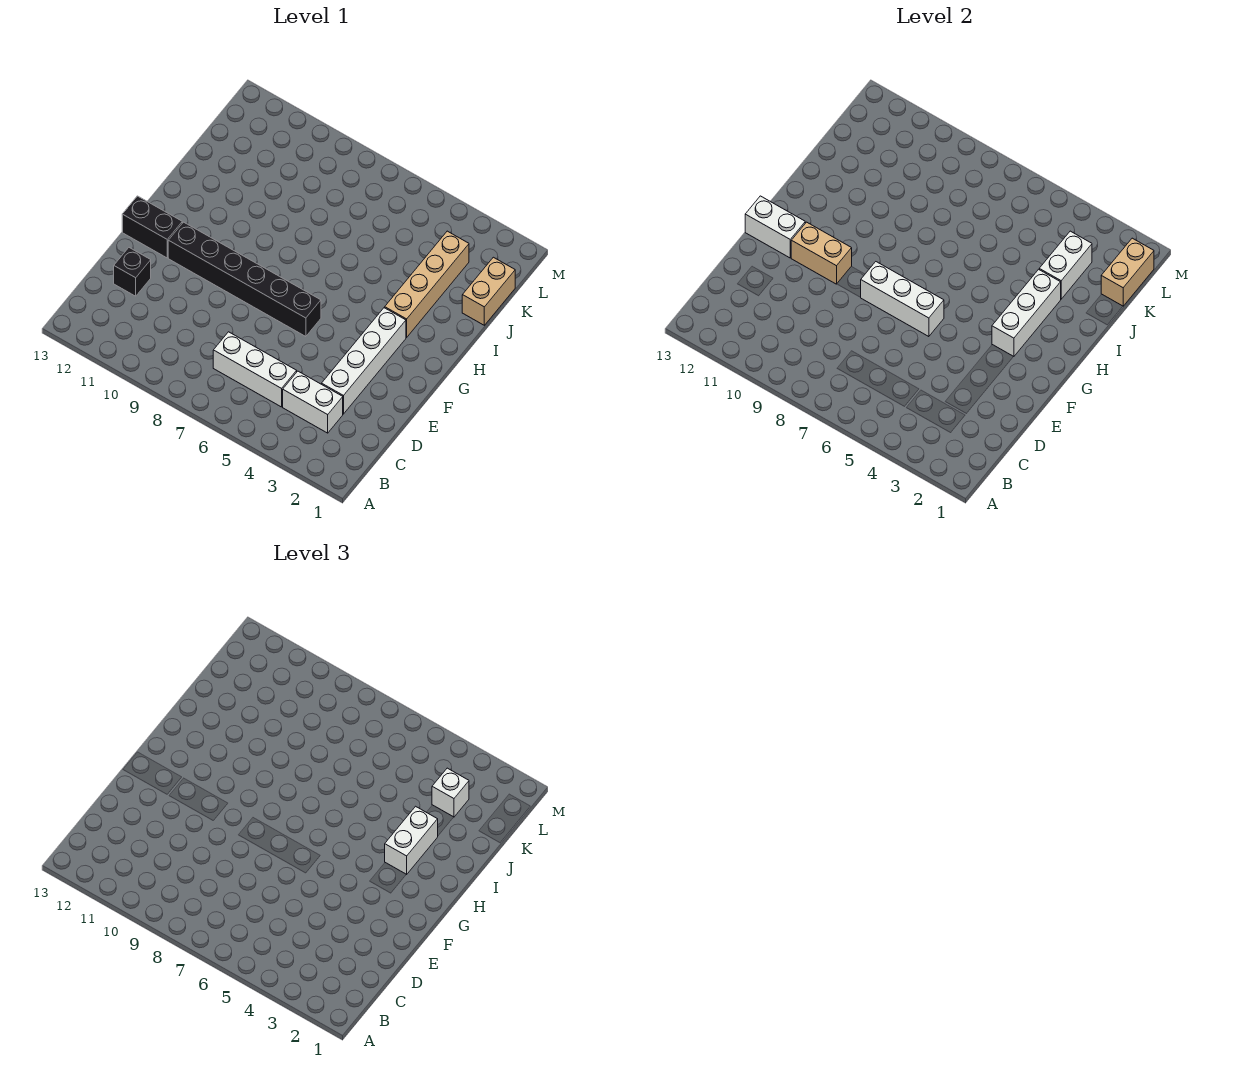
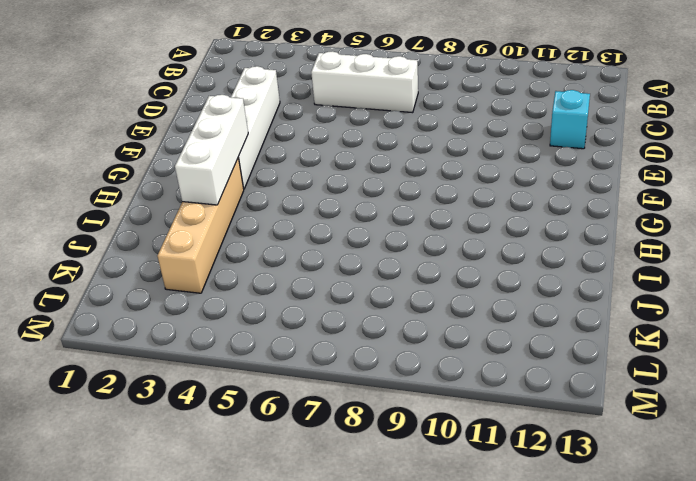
cyan 1x1 brick [550,90,590,149] -> black 1x1 brick [114,248,151,296]
none -> white 1x2 brick [283,371,343,433]
none -> black 1x6 brick [168,222,321,337]
none -> black 1x2 brick [122,196,182,258]

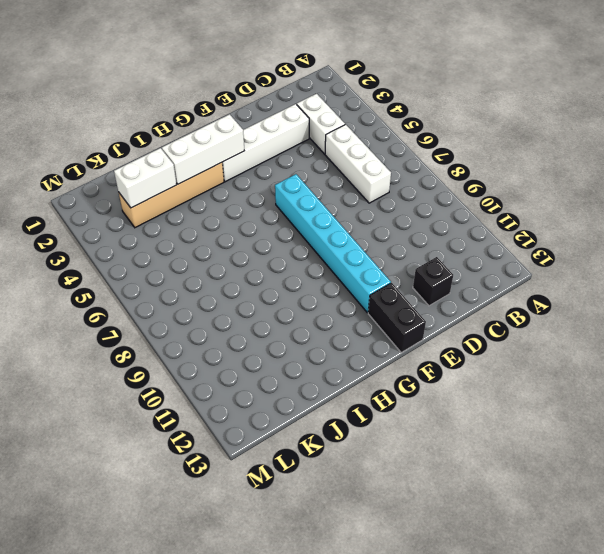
cyan 1x6 brick [275,174,391,313] -> black 1x6 brick [168,222,321,337]
none -> tan 1x2 brick [462,257,515,325]
none -> white 1x3 brick [860,262,944,337]
none -> tan 1x2 brick [791,222,852,284]

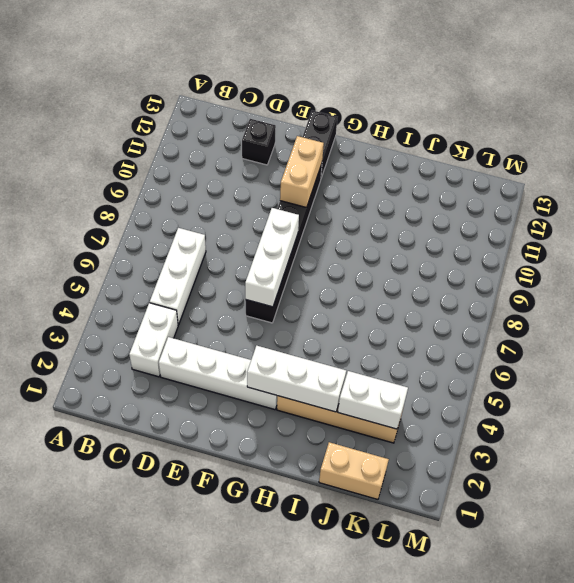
none -> white 1x2 brick [745,196,805,258]
none -> tan 1x2 brick [1101,238,1154,306]
none -> white 1x2 brick [385,806,438,875]

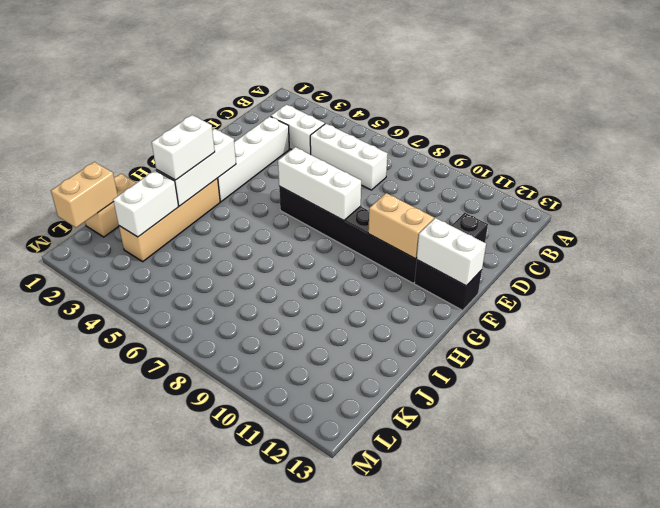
none -> white 1x1 brick [432,768,469,817]

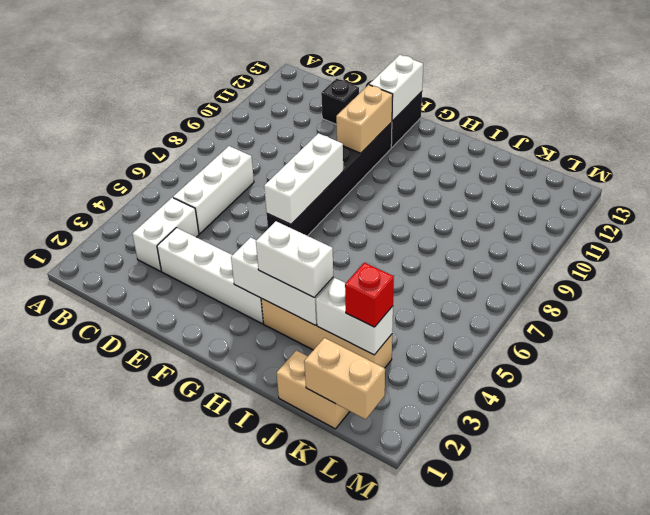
red 1x1 brick [345,263,394,327] -> white 1x1 brick [432,768,469,817]

